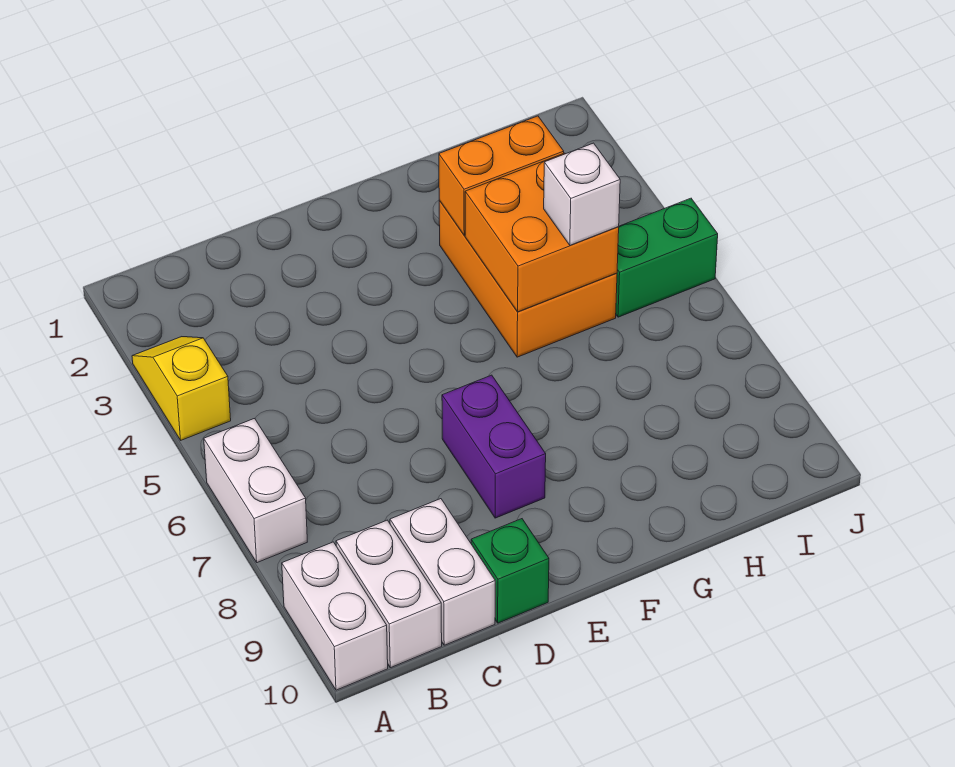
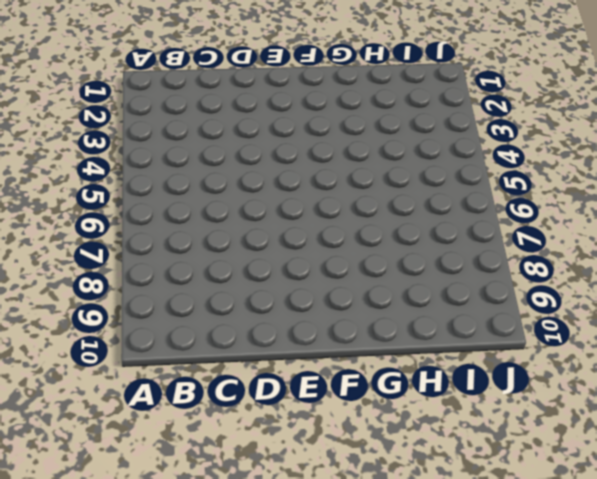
none -> yellow 1x2 slope [132,337,231,440]
none -> white 1x2 brick [204,419,307,563]
none -> white 1x2 brick [282,542,388,690]

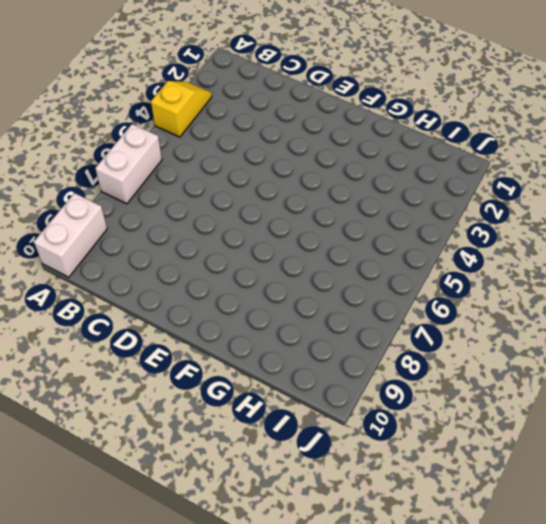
none -> white 1x2 brick [336,520,442,668]
none -> white 1x2 brick [390,499,495,645]
none -> green 1x1 brick [471,519,549,623]

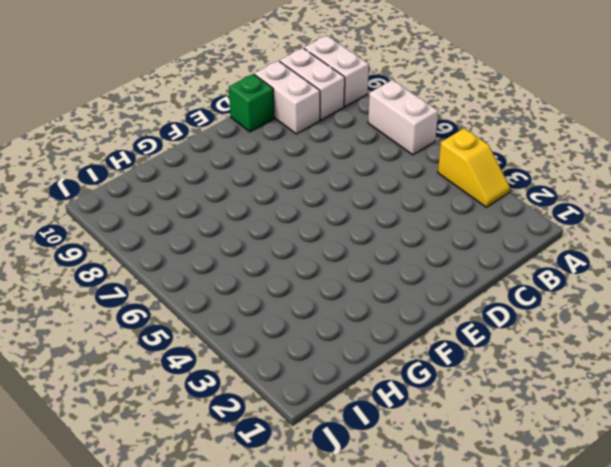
none -> purple 1x2 brick [442,375,546,518]
none -> orange 2x3 brick [439,201,617,357]
none -> green 1x2 brick [616,198,718,317]

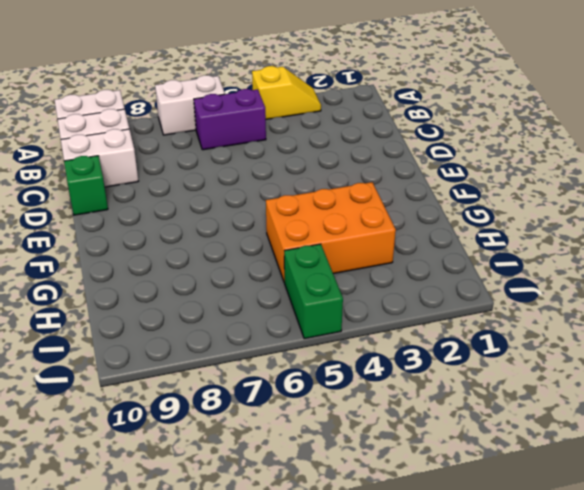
purple 1x2 brick [194,89,266,150] -> purple 1x2 brick moved to [442,375,546,518]
none -> orange 1x2 brick [439,116,564,235]
none -> orange 2x2 brick [465,153,619,312]
none -> white 1x1 brick [544,143,620,245]

